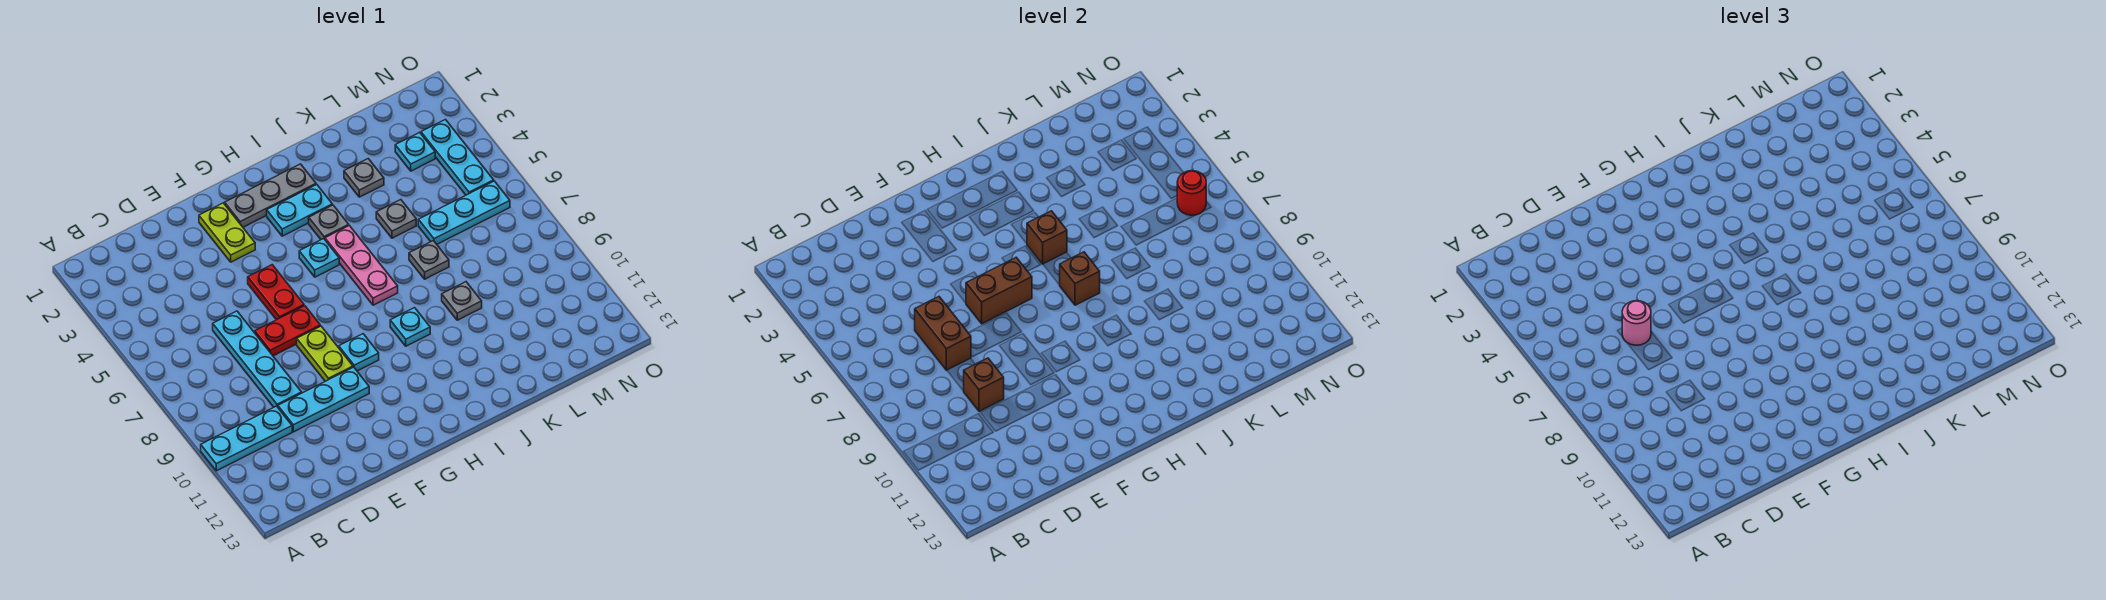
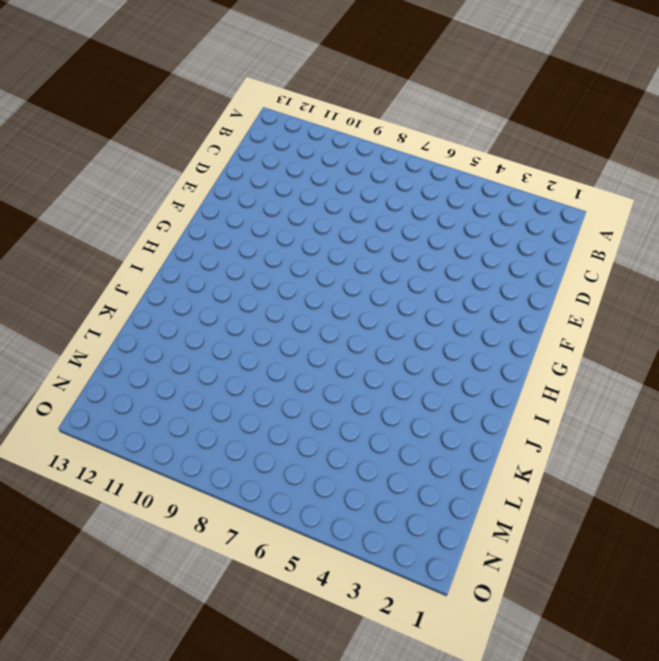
none -> cyan 1x3 plate [201,406,292,471]
none -> cyan 1x4 plate [213,311,302,407]
none -> cyan 1x3 plate [278,367,369,432]

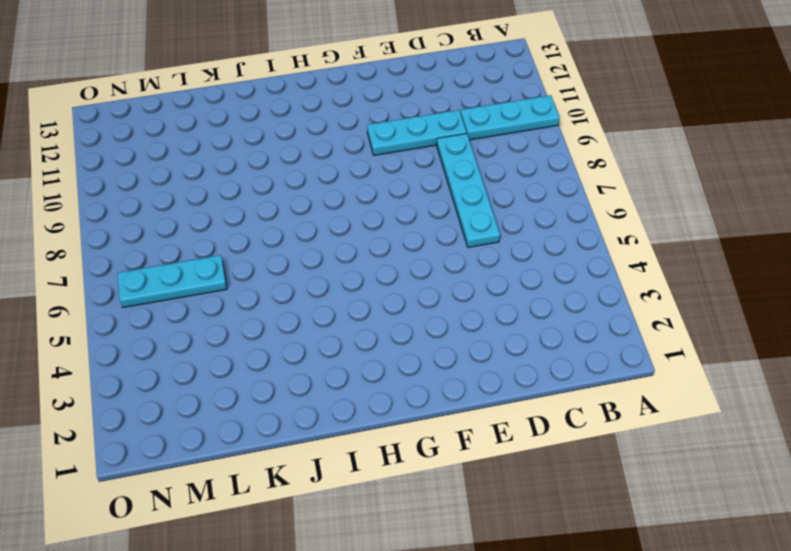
none -> red 1x2 plate [255,306,320,356]
none -> lime 1x2 plate [199,203,255,262]
none -> red 1x2 plate [248,265,304,320]

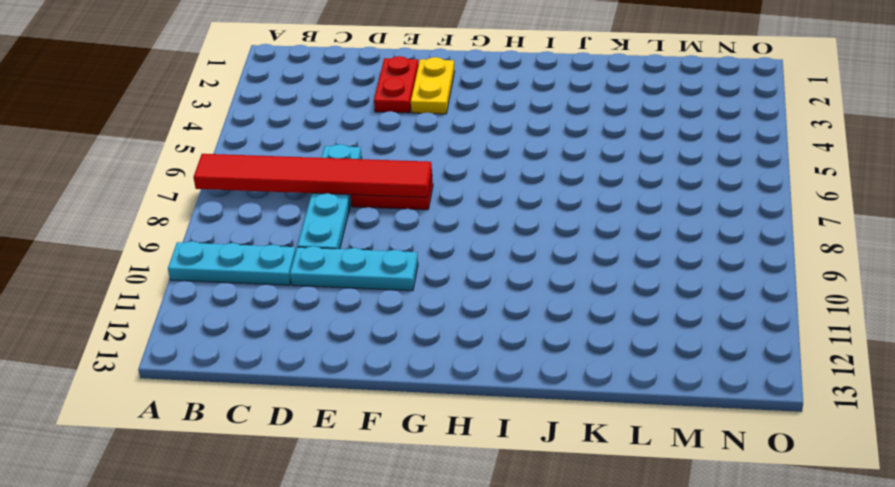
red 1x6 tile [193,154,432,197] -> brown 1x2 brick [915,297,971,370]
red 1x2 plate [374,56,418,113] -> red 1x2 plate moved to [248,265,304,320]
yellow 1x2 plate [411,57,455,114] -> lime 1x2 plate [199,203,255,262]
none -> lime 1x2 plate [297,326,353,381]
none -> grey 1x3 plate [225,164,316,227]
none -> cyan 1x1 plate [339,334,379,371]

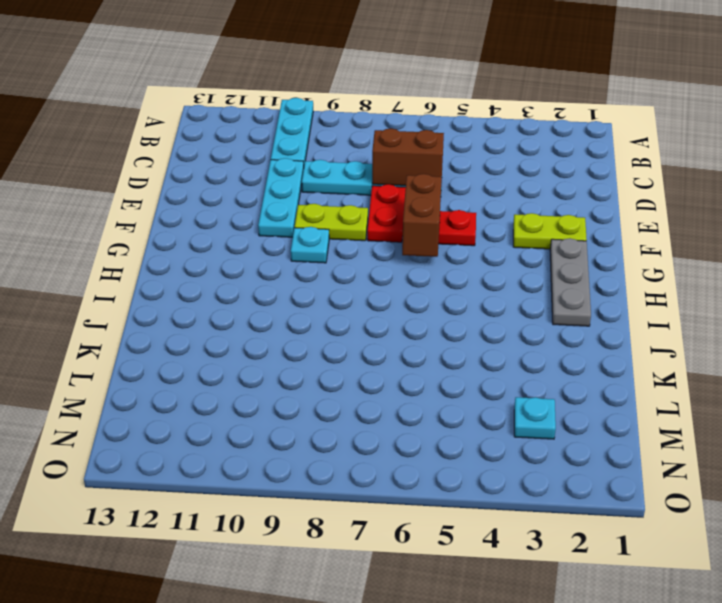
none -> cyan 1x2 plate [267,185,332,236]
none -> cyan 1x1 plate [299,239,339,277]
none -> grey 1x1 plate [309,205,349,240]

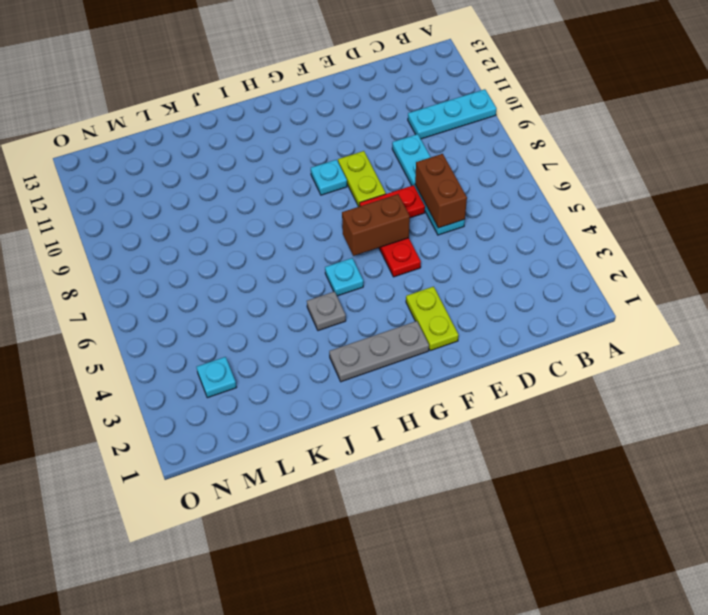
none -> cyan 1x3 plate [278,367,369,432]
none -> cyan 1x2 plate [267,185,332,236]
none -> pink 1x3 plate [325,226,398,305]

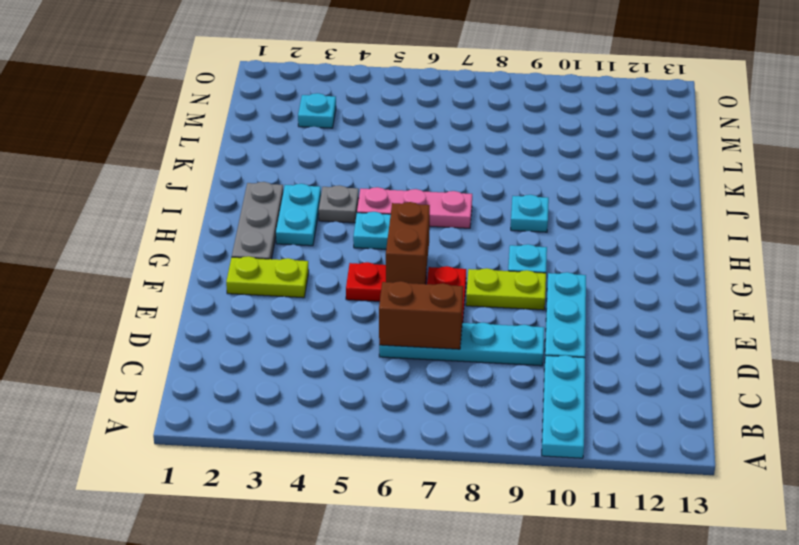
none -> grey 1x1 plate [344,159,384,197]
none -> grey 1x1 plate [376,200,416,238]
none -> grey 1x1 plate [409,241,449,279]

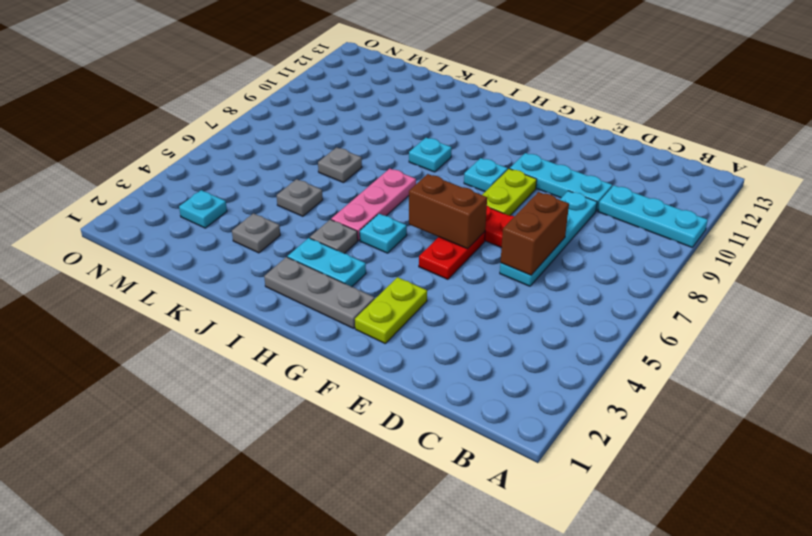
none -> grey 1x1 plate [442,282,482,320]
none -> cyan 1x3 plate [418,181,510,244]
none -> cyan 1x3 plate [421,120,494,195]

